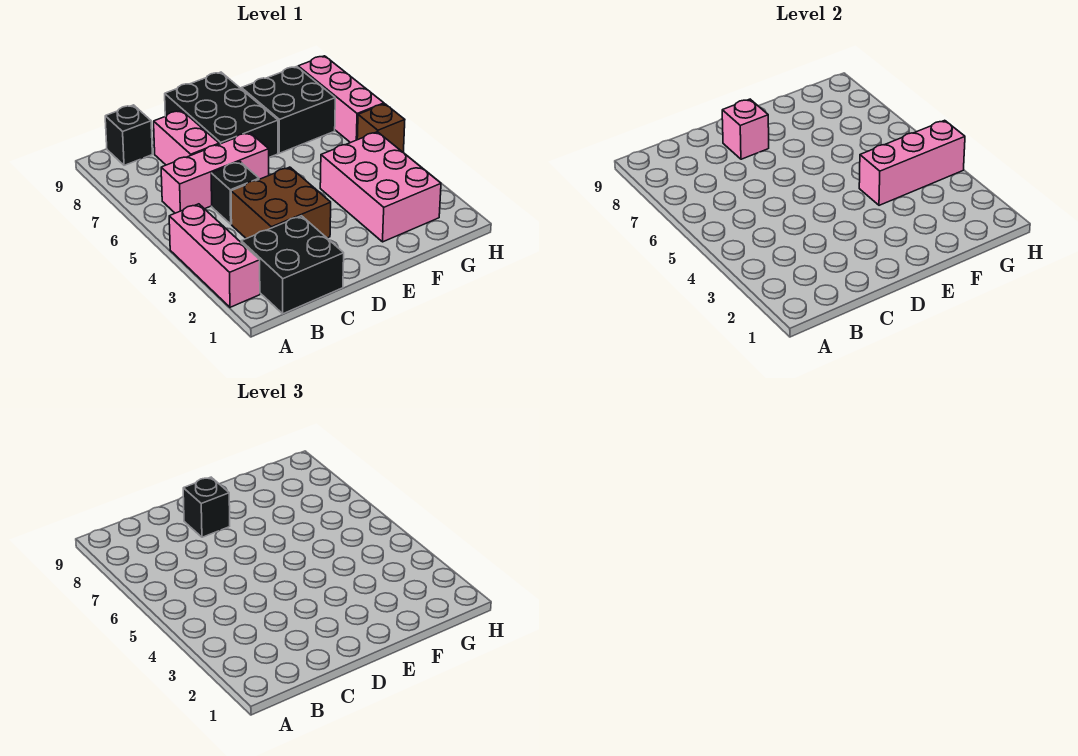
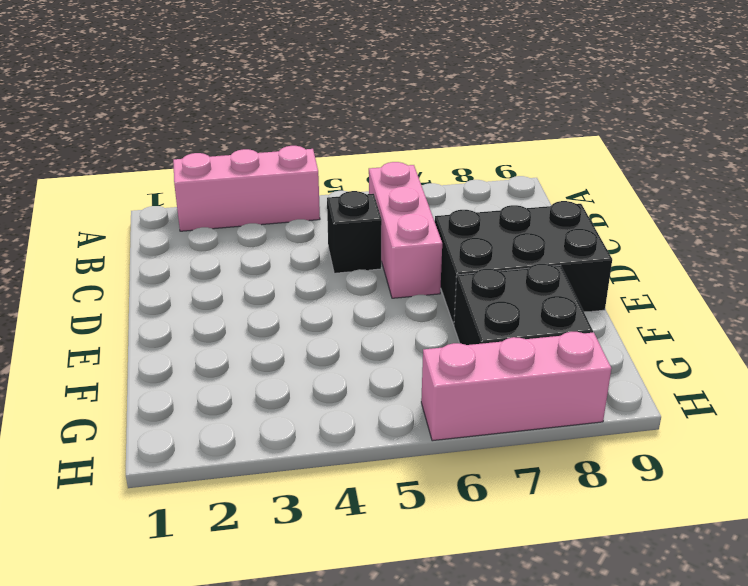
none -> black 2x2 brick [241,216,344,314]
none -> black 1x1 brick [105,105,152,165]
none -> brown 2x2 brick [231,167,331,239]

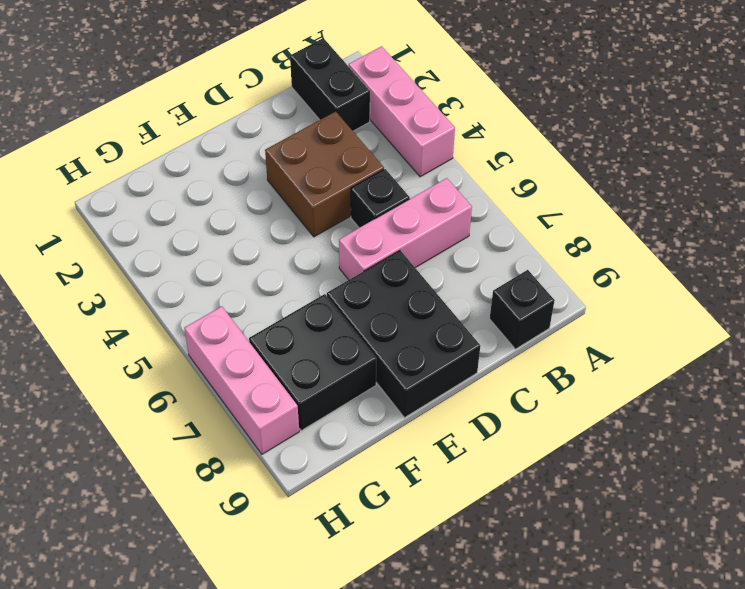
black 1x2 brick [290,38,370,131] -> black 2x2 brick [241,216,344,314]
none -> pink 1x2 brick [154,110,219,165]
none -> pink 2x3 brick [320,132,441,242]
none -> brown 1x1 brick [357,104,405,152]

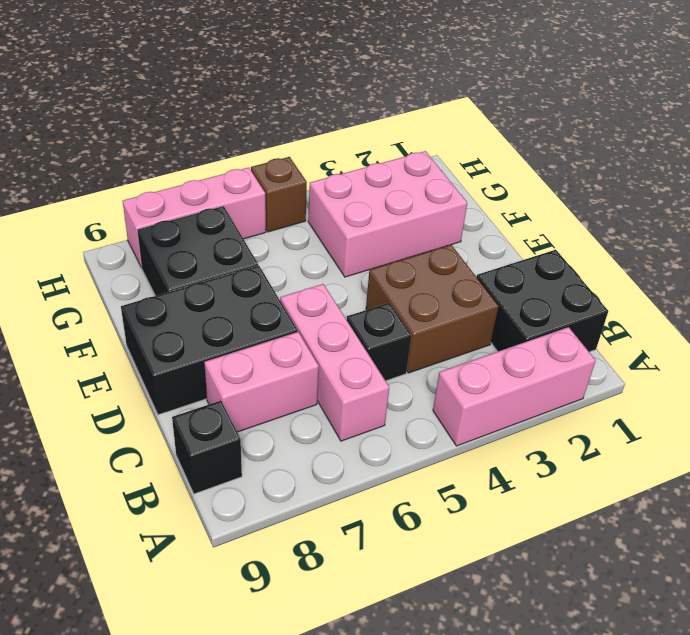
none -> pink 1x1 brick [722,99,769,159]
none -> pink 1x3 brick [859,120,965,205]
none -> black 1x1 brick [183,477,230,537]

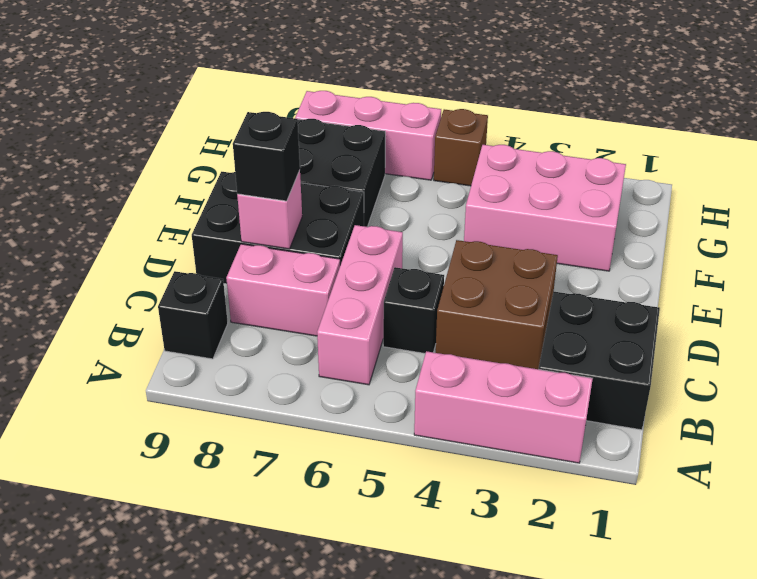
none -> pink 1x3 brick [859,120,965,205]

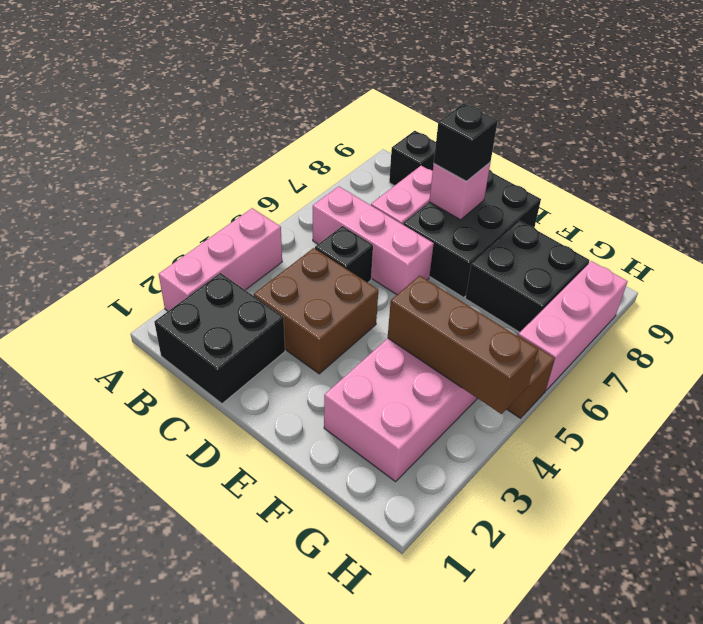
brown 1x3 brick [388,276,538,414] -> pink 1x3 brick [859,120,965,205]

